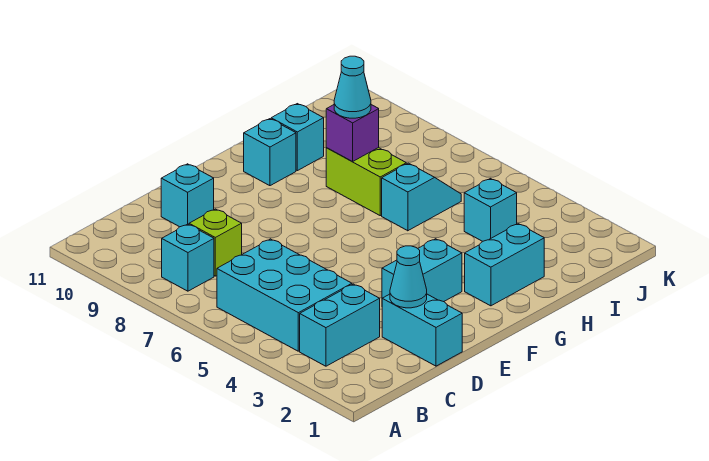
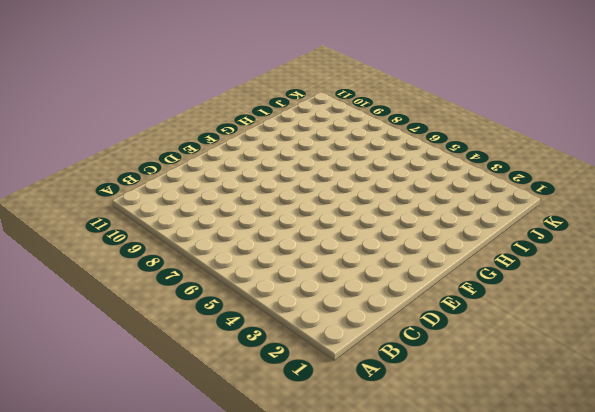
none -> cyan 1x2 brick [300,284,380,366]
none -> cyan 2x3 brick [217,239,352,351]
none -> cyan 1x1 brick [162,224,214,291]

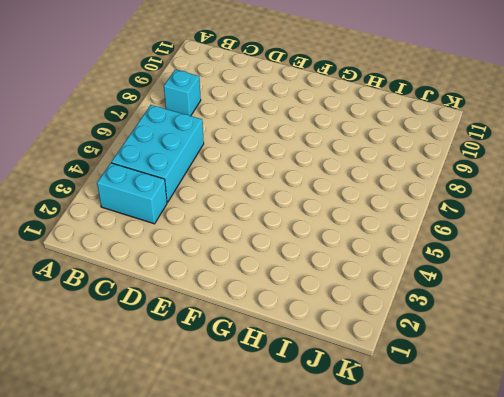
none -> lime 1x1 brick [189,209,242,276]
none -> cyan 1x2 brick [382,294,462,366]
none -> cyan 1x1 brick [161,164,214,227]

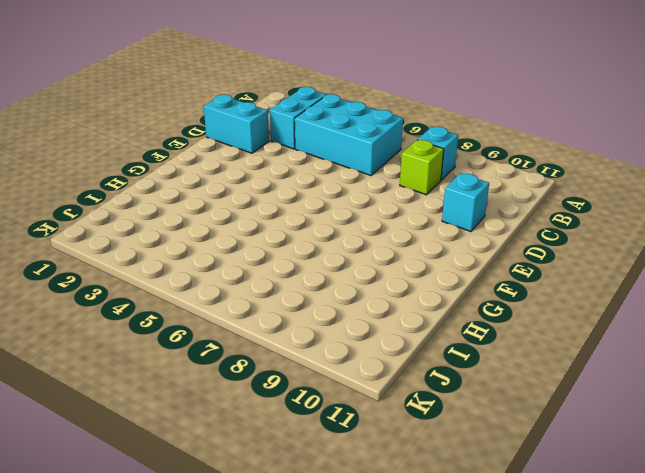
none -> cyan 1x2 brick [382,239,462,302]
none -> cyan 1x2 brick [465,224,544,306]
none -> cyan 1x1 brick [244,119,296,186]

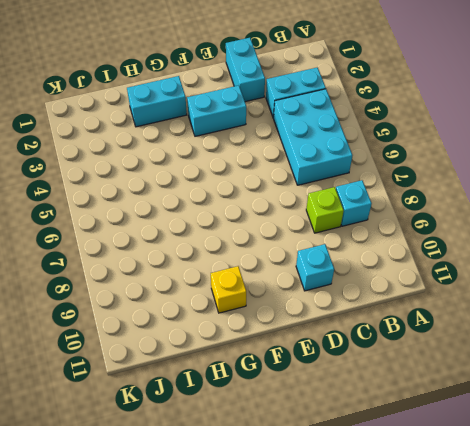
yellow 1x1 brick [211,266,246,313] -> cyan 1x1 brick [244,119,296,186]
none -> cyan 1x2 slope [382,163,461,231]
none -> lime 1x2 brick [326,148,406,216]
none -> cyan 1x1 brick [271,104,324,171]

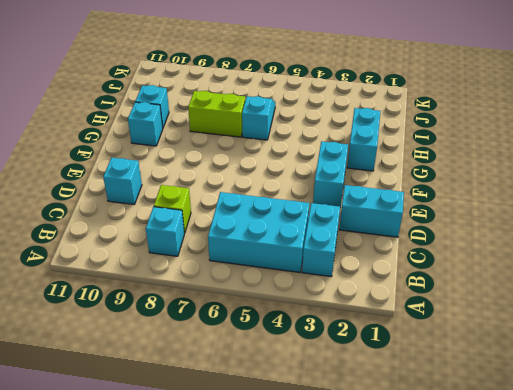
none -> cyan 1x1 brick [464,179,517,241]
none -> cyan 1x1 cone [390,246,427,308]
none -> purple 1x1 brick [326,105,379,161]

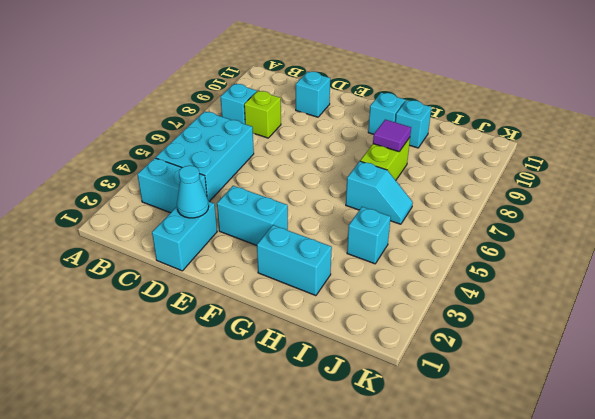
purple 1x1 tile [373,120,411,152] -> purple 1x1 brick [326,105,379,161]
none -> cyan 1x1 cone [334,56,371,118]

